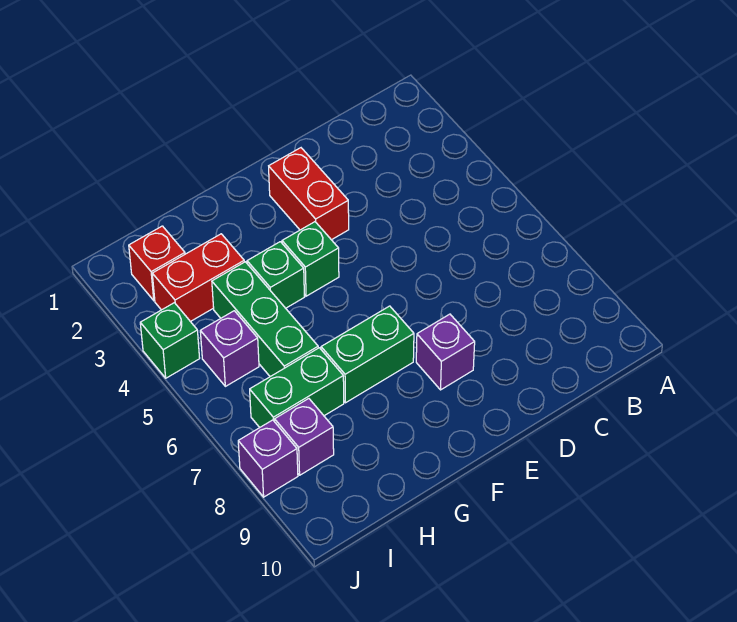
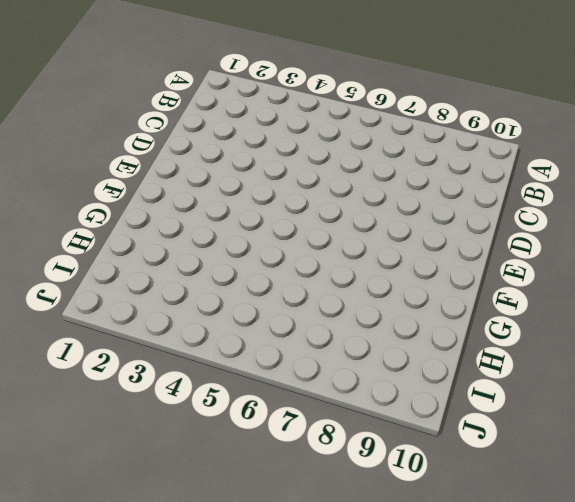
none -> red 1x2 brick [269,148,349,240]
none -> purple 1x1 brick [416,314,475,390]
none -> green 1x1 brick [282,222,339,296]

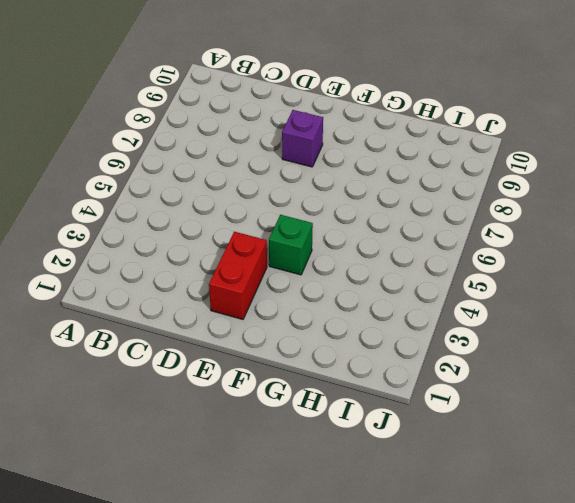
none -> green 1x2 brick [321,306,414,403]
none -> green 1x1 brick [247,242,304,308]
none -> red 1x2 brick [152,234,244,322]

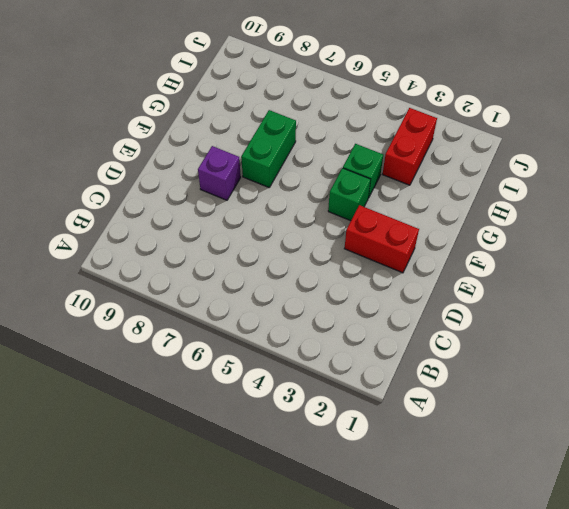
none -> green 1x3 brick [212,262,318,377]
none -> green 1x2 brick [250,348,344,427]
none -> red 1x1 brick [129,226,185,301]

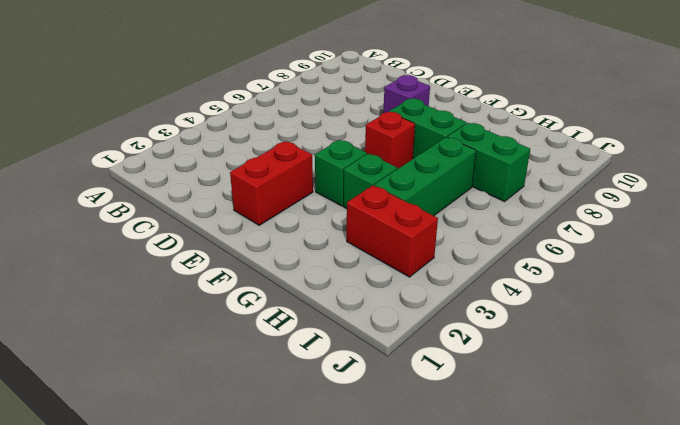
red 1x1 brick [365,112,415,169] -> red 1x1 brick moved to [129,226,185,301]
none -> purple 1x1 brick [200,311,259,386]
none -> purple 1x1 brick [275,399,334,475]
none -> green 1x1 brick [140,303,200,378]

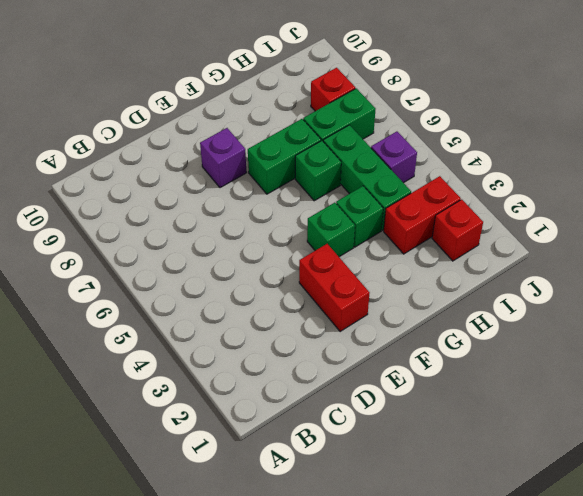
green 1x1 brick [295,141,341,201] -> green 1x1 brick moved to [140,303,200,378]
red 1x1 brick [311,68,355,111] -> purple 1x1 brick [275,399,334,475]
none -> purple 1x1 brick [238,420,298,497]

